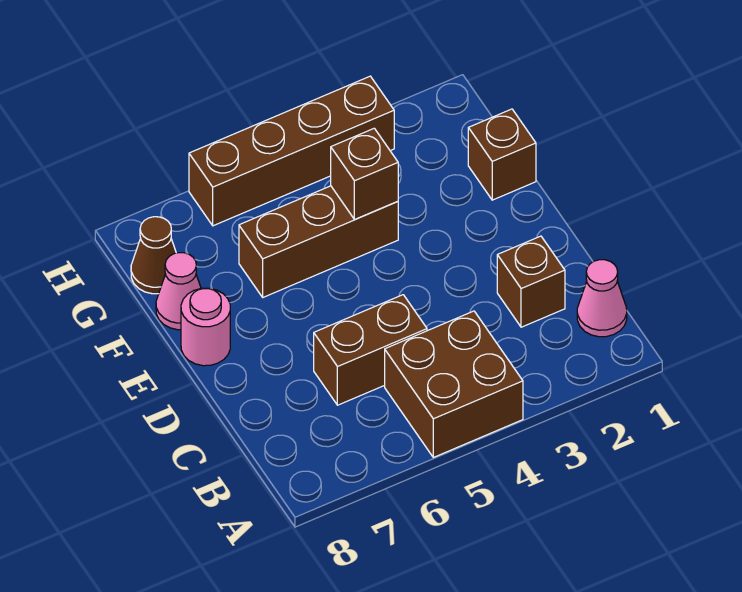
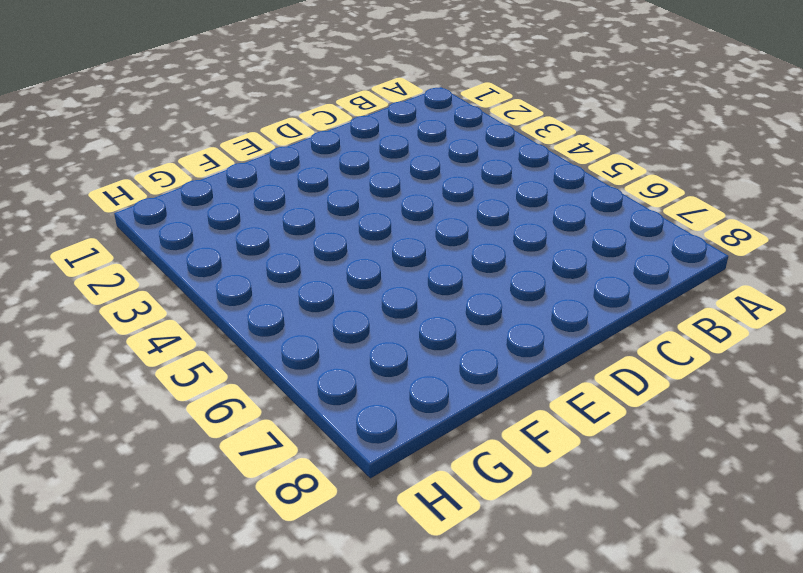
none -> brown 2x2 brick [385,311,523,457]
none -> pink 1x1 cone [577,260,627,337]

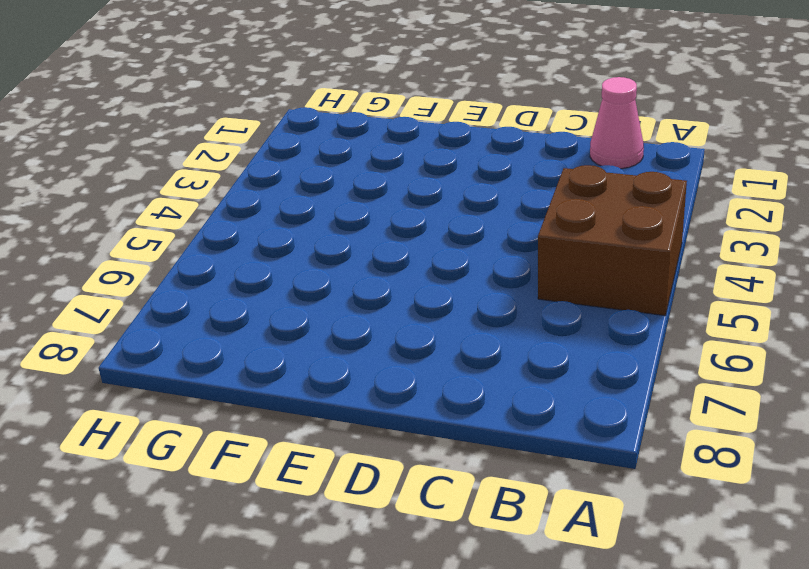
none -> brown 1x1 brick [497,236,565,327]
none -> brown 1x2 brick [314,295,427,405]

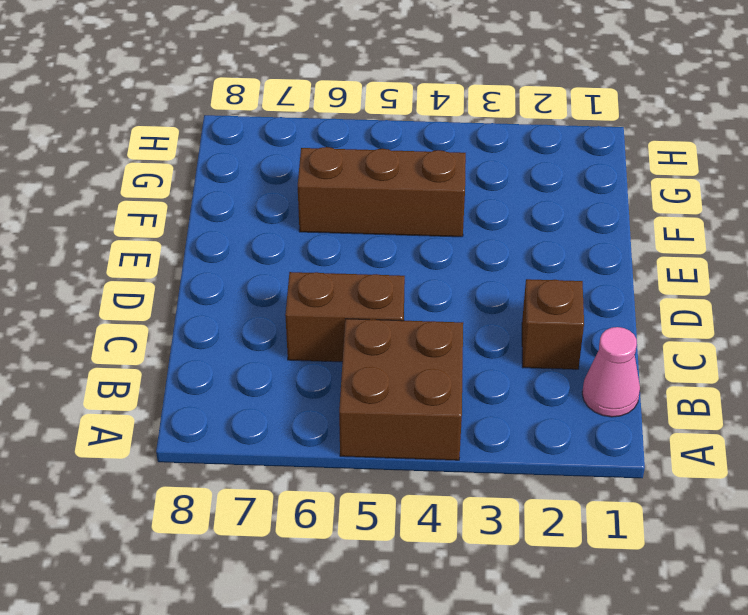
none -> pink 1x1 round brick [181,288,230,366]
none -> brown 1x1 brick [468,109,536,200]

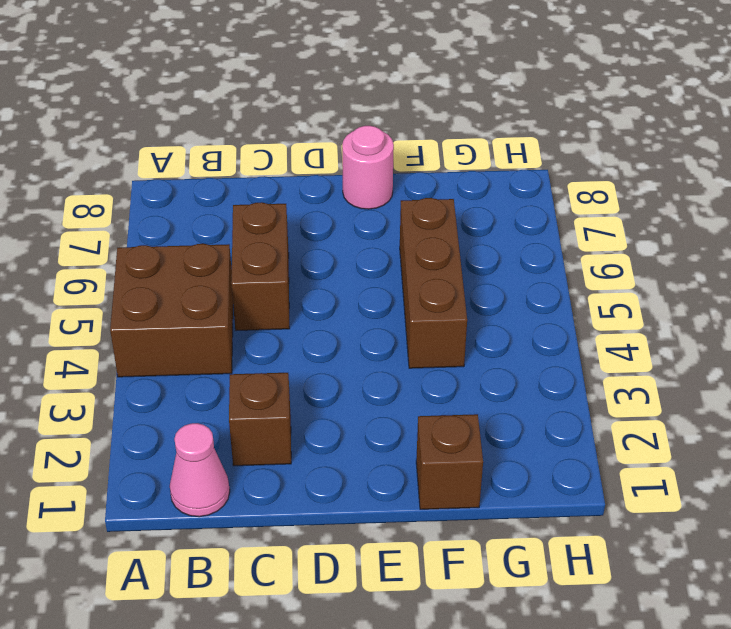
none -> pink 1x1 cone [156,253,201,330]
none -> brown 1x1 cone [131,217,176,294]

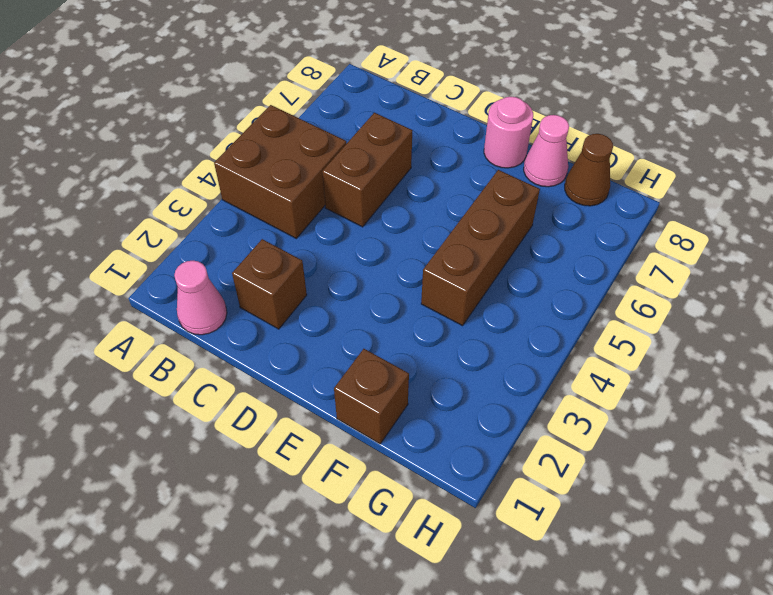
none -> brown 1x4 brick [189,76,394,226]
none -> brown 1x1 brick [331,128,398,219]

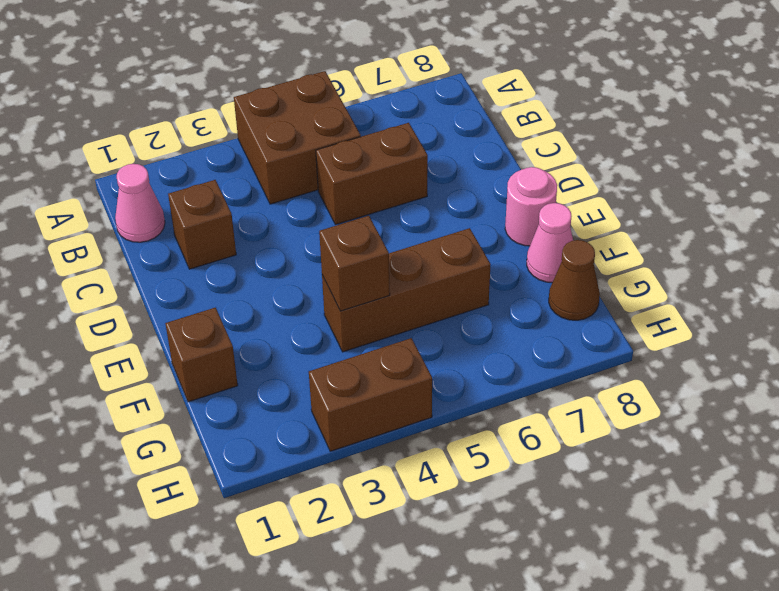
brown 1x2 brick [309,338,432,451] -> brown 1x4 brick [189,76,394,226]

